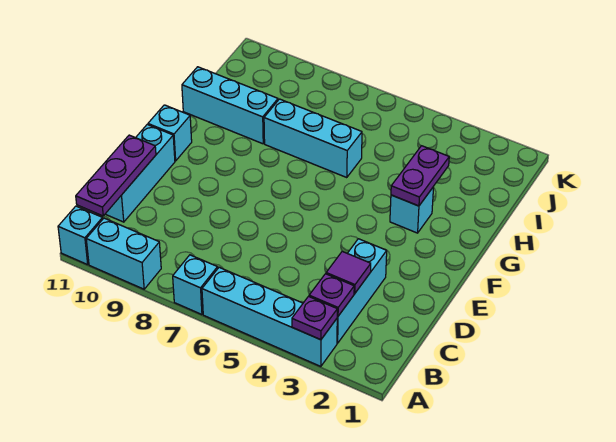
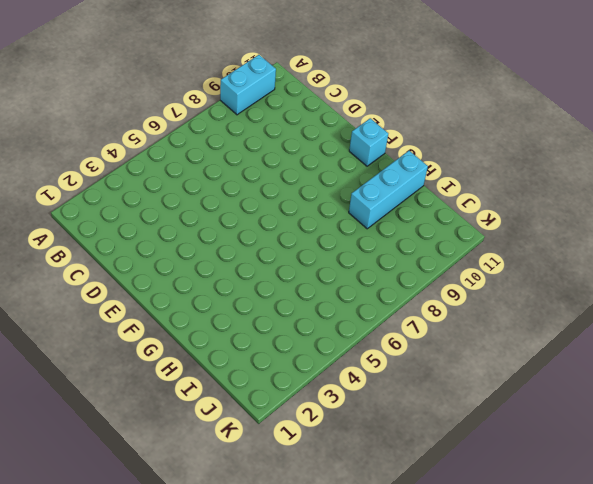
none -> cyan 1x4 brick [202,267,337,366]
none -> cyan 1x1 brick [173,255,218,314]
none -> cyan 1x1 brick [58,206,103,265]

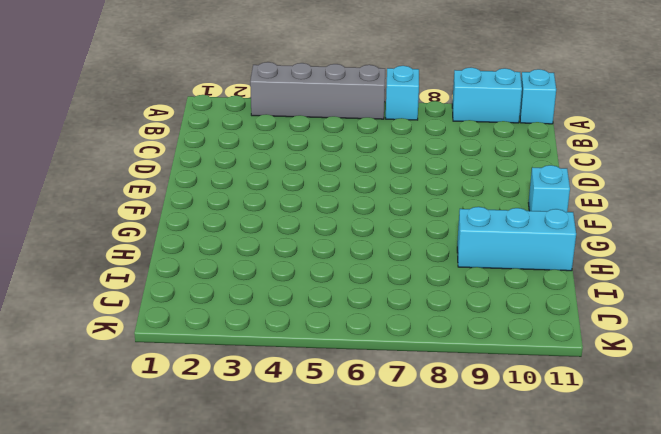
grey 1x4 brick [250,62,385,119] -> cyan 1x4 brick [202,267,337,366]
none -> cyan 1x3 brick [337,239,387,343]
none -> cyan 1x3 brick [106,125,175,222]
none -> cyan 1x1 brick [390,187,434,233]

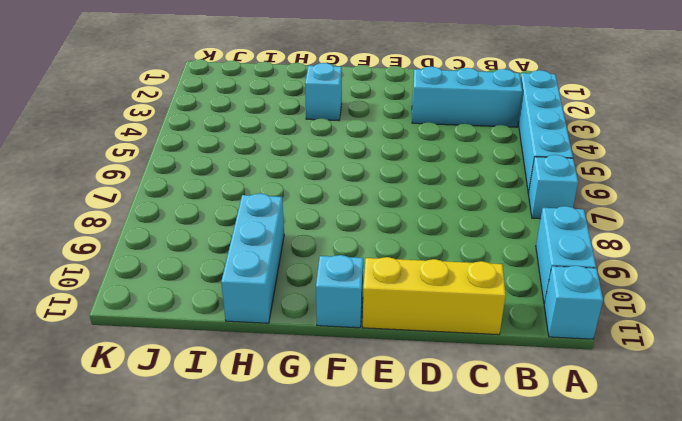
yellow 1x3 brick [363,257,506,335] -> cyan 1x3 brick [106,125,175,222]
none -> cyan 1x3 brick [264,99,362,177]
none -> purple 1x1 plate [292,297,337,340]
none -> purple 1x1 plate [309,274,354,316]

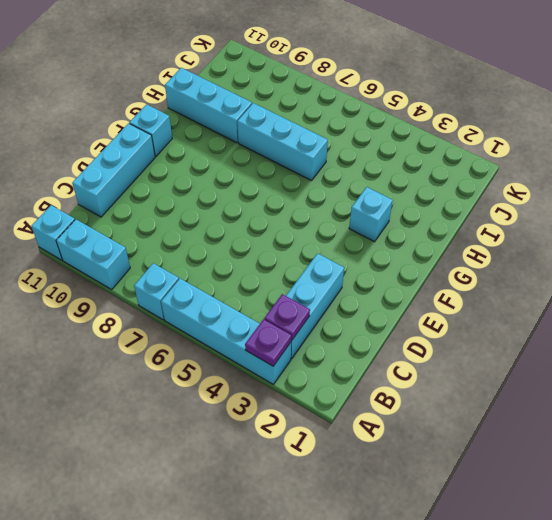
none -> purple 1x3 plate [76,135,156,216]
none -> purple 1x1 tile [326,251,371,293]
none -> purple 1x2 plate [391,146,449,206]

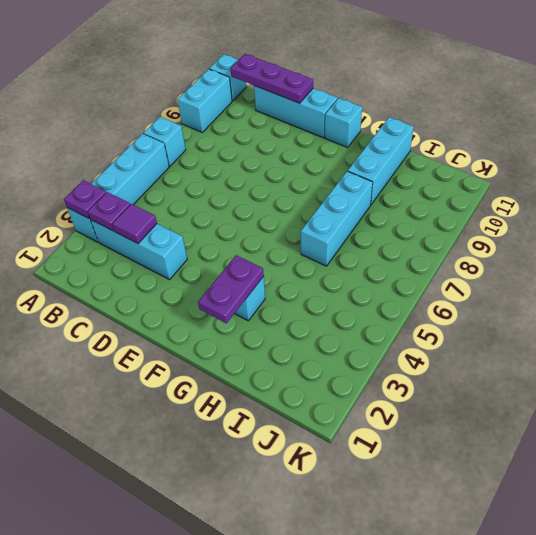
purple 1x2 plate [198,255,264,323] -> purple 1x2 plate turned to [391,146,449,206]

